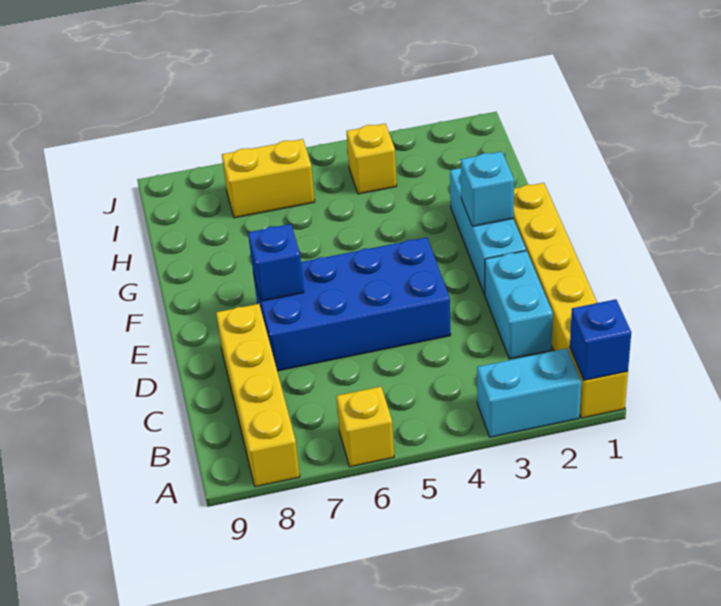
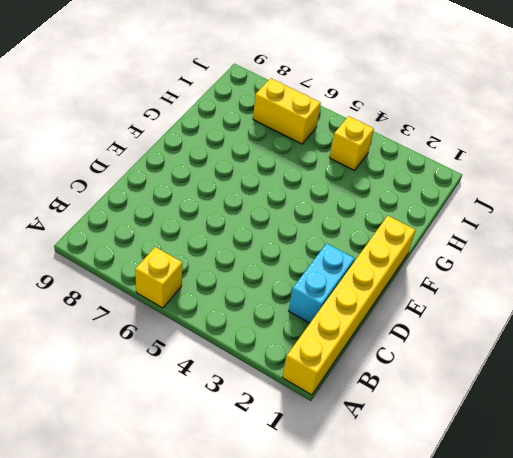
none -> cyan 1x2 brick [477,348,581,437]
none -> yellow 1x4 brick [216,304,300,487]
none -> blue 2x4 brick [253,237,451,371]

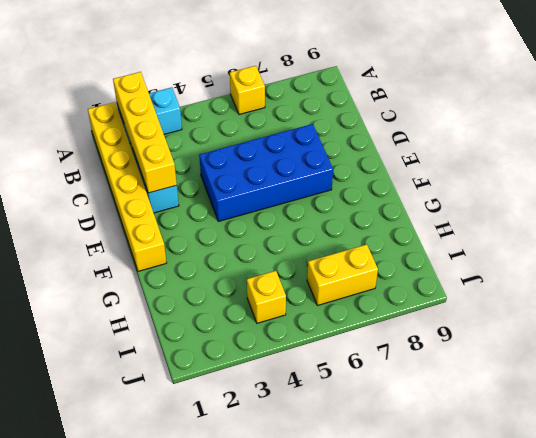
yellow 1x4 brick [113,72,177,193] -> yellow 1x4 brick moved to [216,304,300,487]
none -> cyan 1x3 brick [450,168,526,295]
none -> blue 1x1 brick [570,299,631,380]
none -> blue 1x1 brick [248,224,304,301]

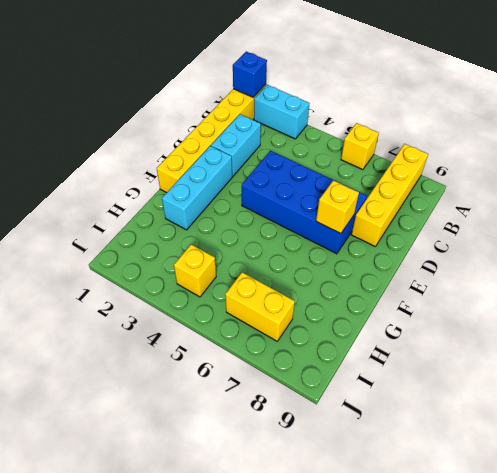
yellow 1x1 brick [316,180,359,234] -> blue 1x1 brick [248,224,304,301]
none -> cyan 1x1 brick [461,152,514,226]

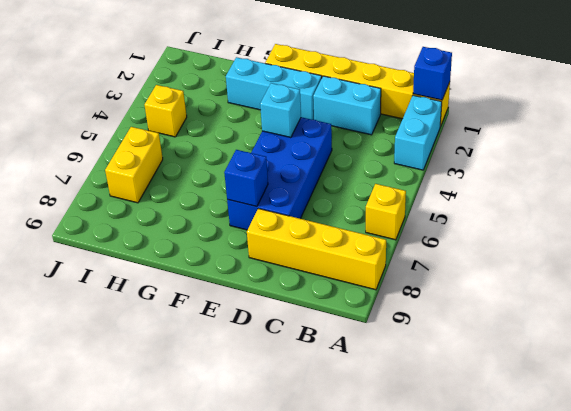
cyan 1x1 brick [260,83,301,138] -> cyan 1x1 brick moved to [461,152,514,226]

